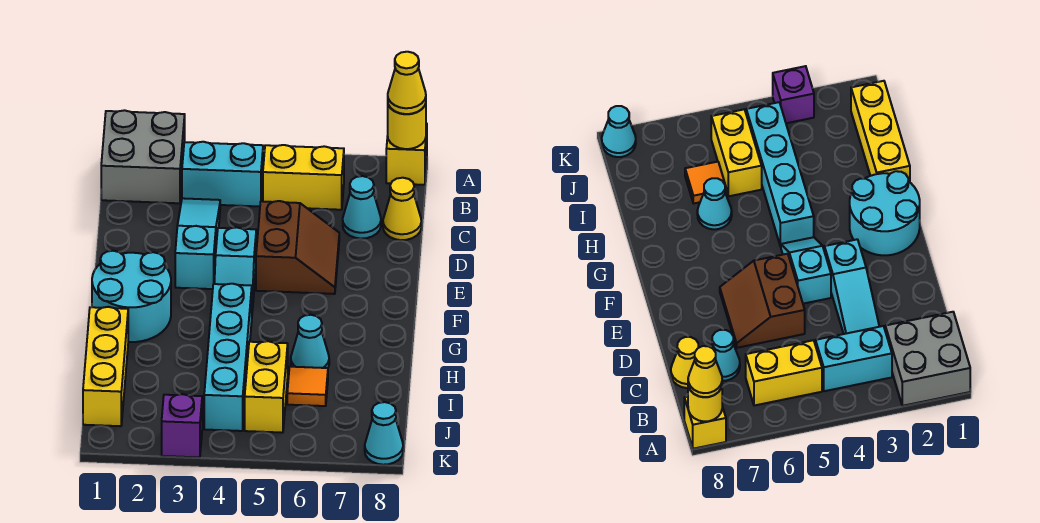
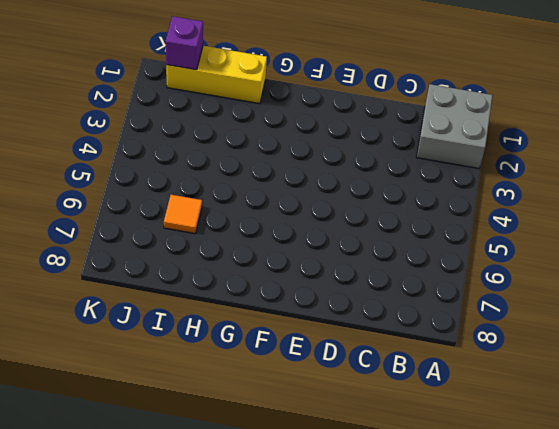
purple 1x1 brick [165,16,203,70] -> purple 1x1 brick moved to [162,394,202,457]
none -> yellow 1x1 brick [386,123,427,185]
none -> cyan 1x2 brick [182,142,263,207]
none -> yellow 1x2 brick [263,145,344,210]

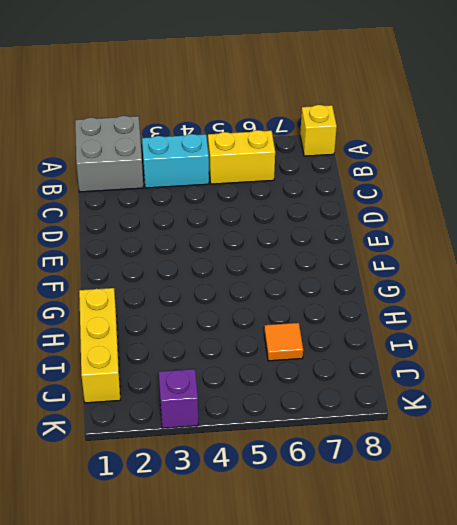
none -> cyan 1x3 slope [175,198,220,289]
none -> cyan 1x1 cone [343,176,381,239]
none -> yellow 1x1 cone [383,178,421,240]

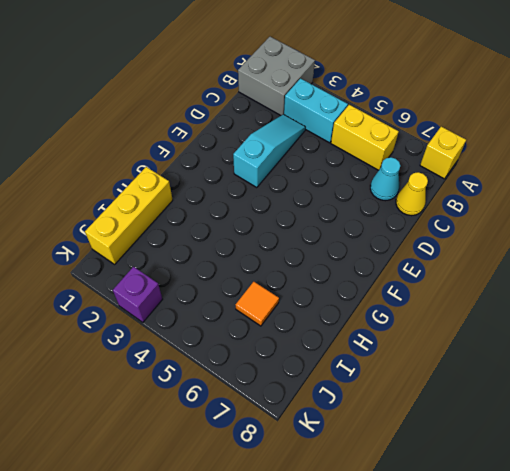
none -> brown 2x2 slope [256,201,339,294]
none -> cyan 1x2 slope [214,227,256,311]
none -> cyan 2x2 round brick [92,251,171,342]

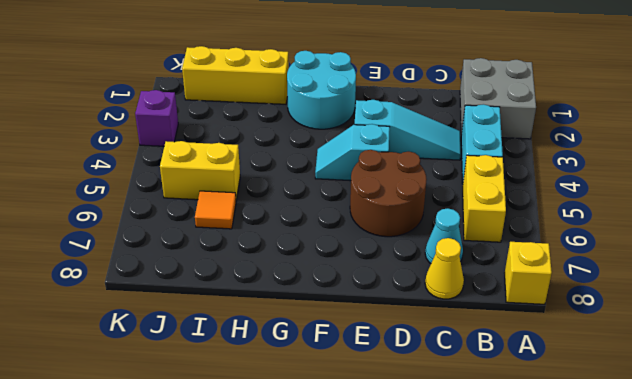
brown 2x2 round brick [350,150,427,237] -> brown 2x2 slope [256,201,339,294]
none -> cyan 1x4 brick [204,284,252,431]
none -> cyan 1x1 cone [291,315,329,368]
none -> cyan 1x1 cone [365,402,403,465]

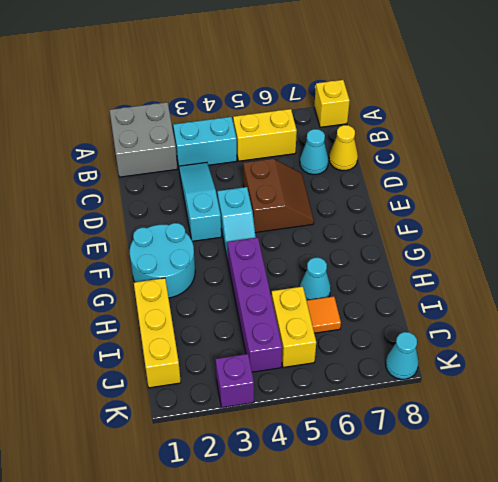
purple 1x4 brick [228,238,282,372] -> cyan 1x4 brick [204,284,252,431]
none -> yellow 1x1 round brick [388,103,426,149]
none -> yellow 1x1 cone [388,52,426,114]

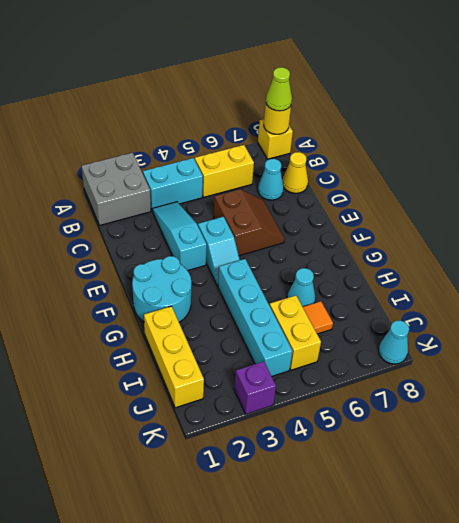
lime 1x1 cone [266,67,292,111] -> yellow 1x1 cone [388,52,426,114]

